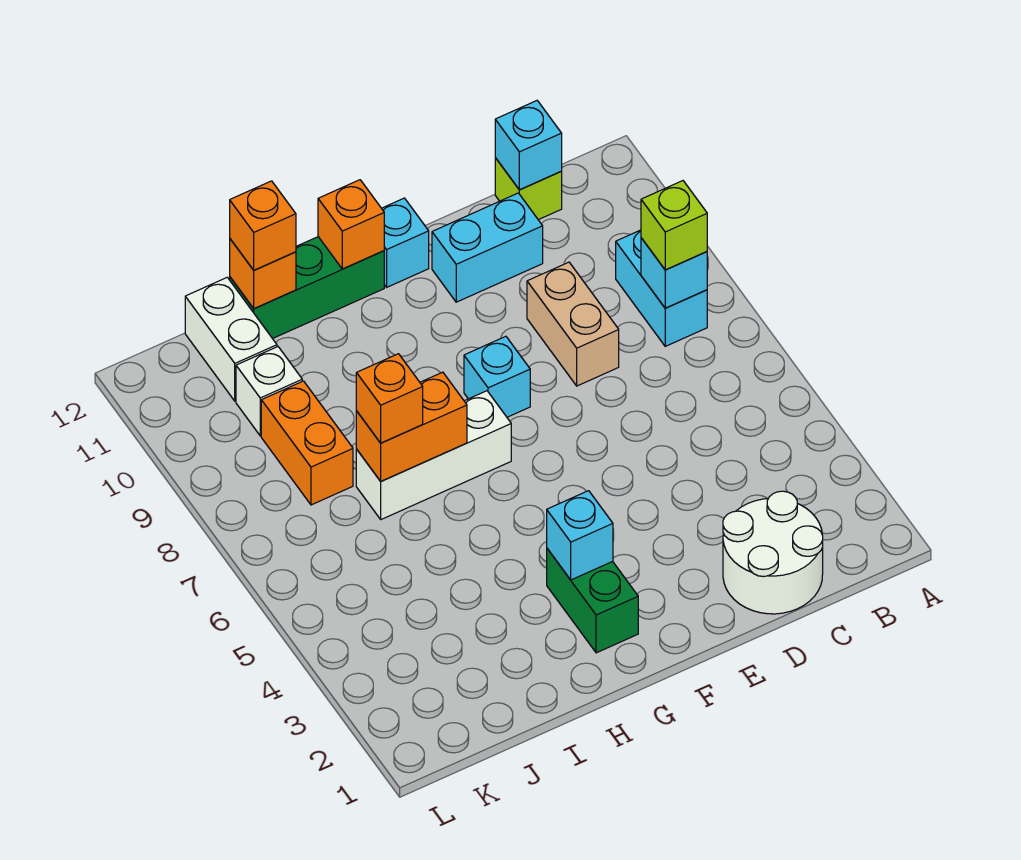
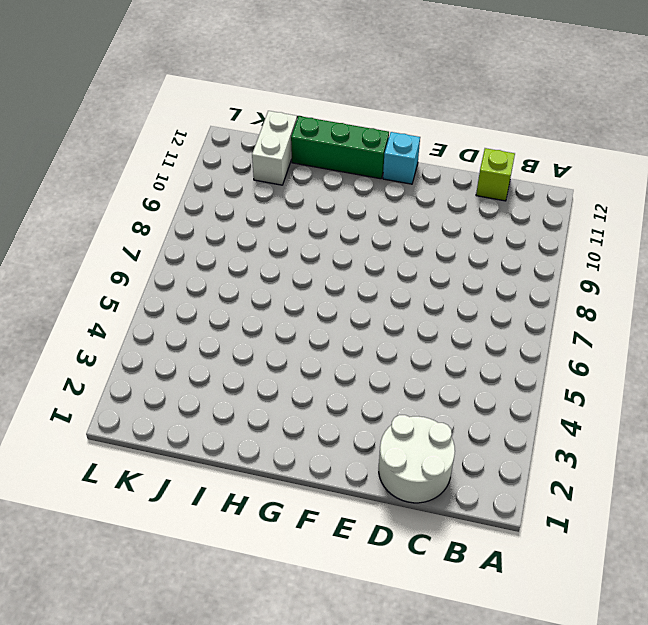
none -> cyan 1x2 brick [616,230,707,346]
none -> tan 1x2 brick [527,262,619,386]
none -> cyan 1x2 brick [432,193,543,302]

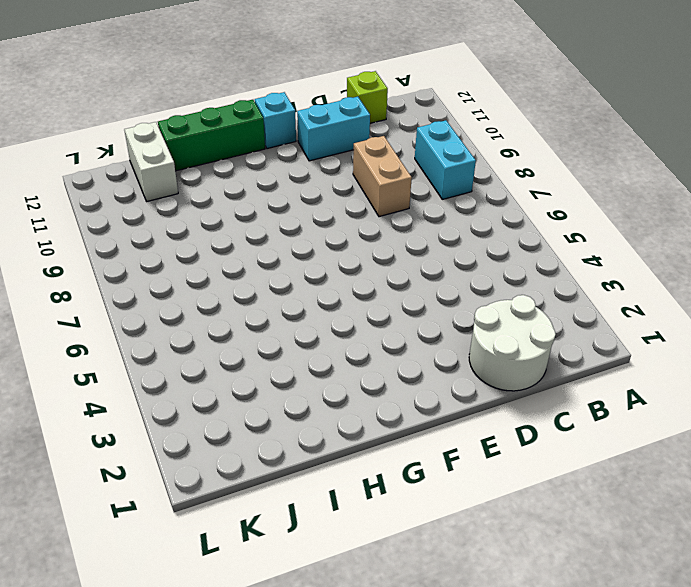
none -> cyan 1x1 brick [464,336,530,417]
none -> green 1x2 brick [547,549,638,653]
none -> white 1x3 brick [356,391,511,519]

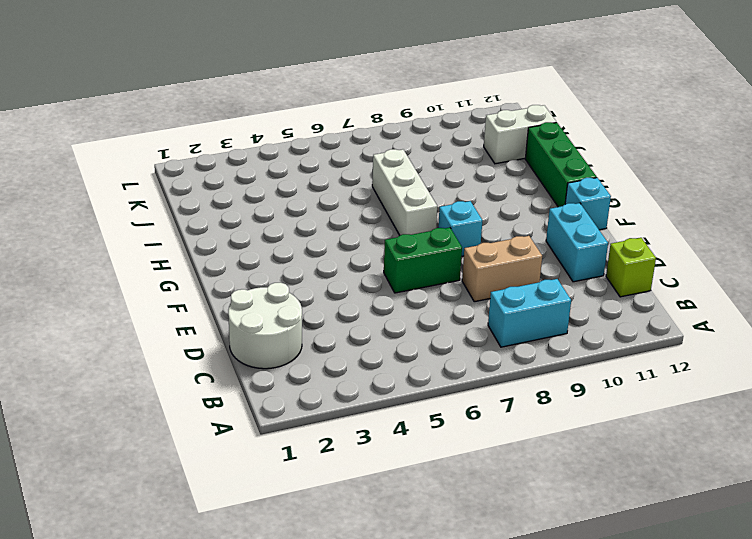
green 1x2 brick [384,227,462,293] -> green 1x2 brick moved to [547,549,638,653]
none -> orange 1x2 brick [261,381,353,505]
none -> white 1x1 brick [236,347,302,436]
none -> cyan 1x1 brick [641,238,707,308]

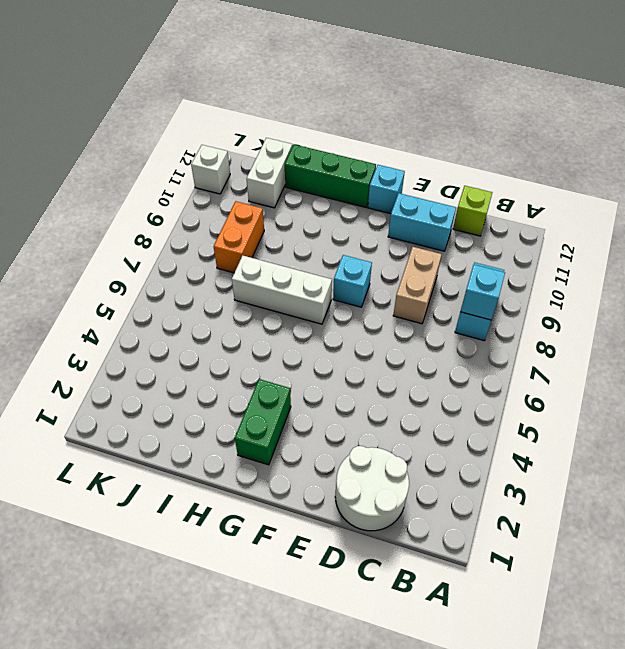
white 1x1 brick [191,145,230,194] -> white 1x1 brick moved to [236,347,302,436]
none -> cyan 1x1 brick [495,101,562,190]
none -> cyan 1x1 brick [547,491,613,580]
none -> orange 1x1 brick [318,180,384,269]

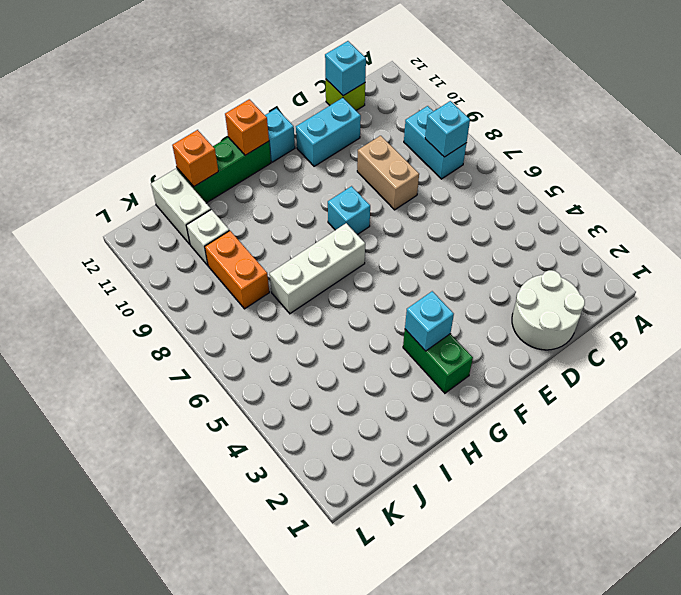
none -> orange 1x2 brick [356,372,467,481]
none -> lime 1x1 brick [641,181,707,270]
none -> orange 1x1 brick [356,354,423,443]

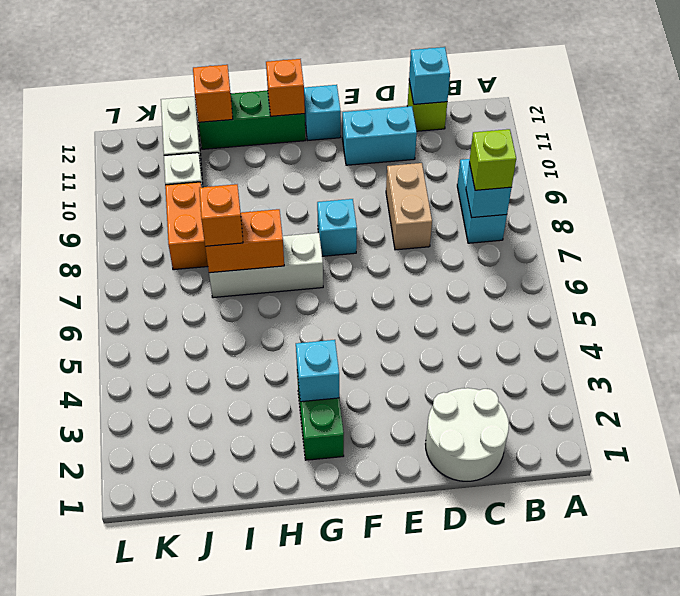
none -> orange 1x1 brick [230,181,296,270]

